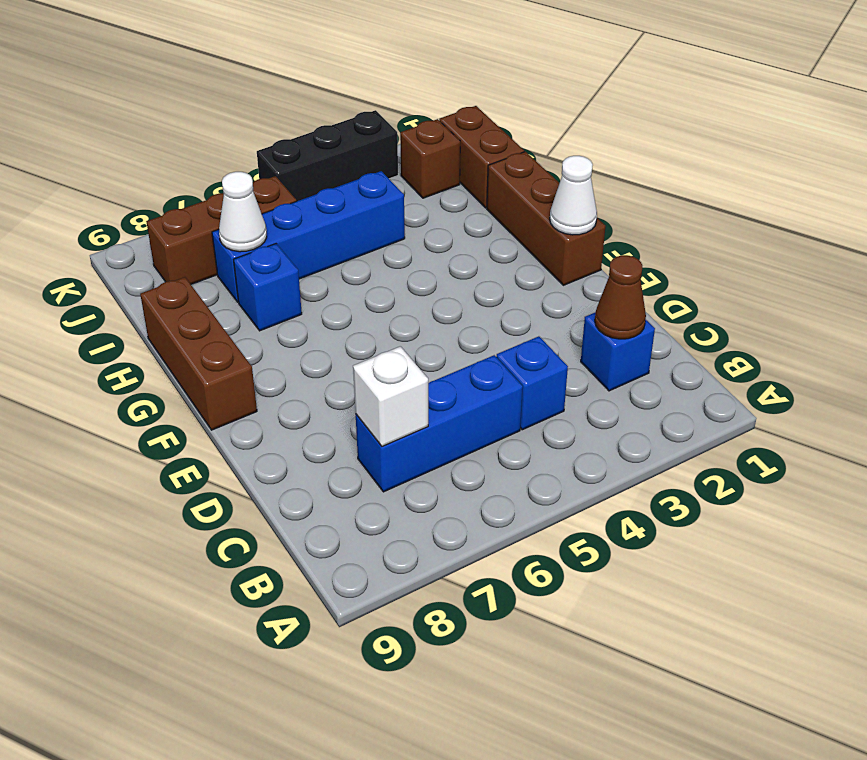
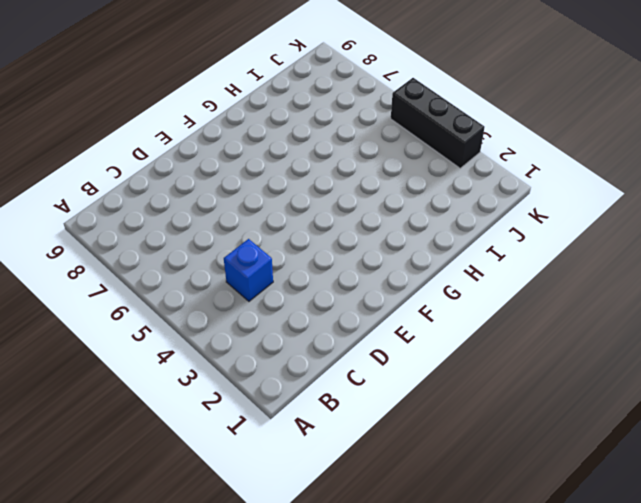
none -> blue 1x1 brick [581,313,655,391]
none -> blue 1x3 brick [356,355,523,492]
none -> brown 1x3 brick [487,152,605,285]

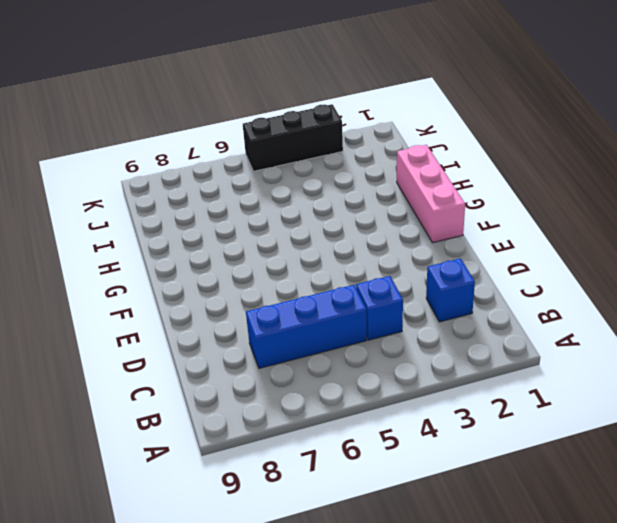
pink 1x3 brick [397,145,465,243] -> brown 1x3 brick [487,152,605,285]
none -> brown 1x3 brick [140,277,257,430]
none -> blue 1x1 brick [234,244,302,331]
none -> brown 1x2 brick [439,106,524,208]

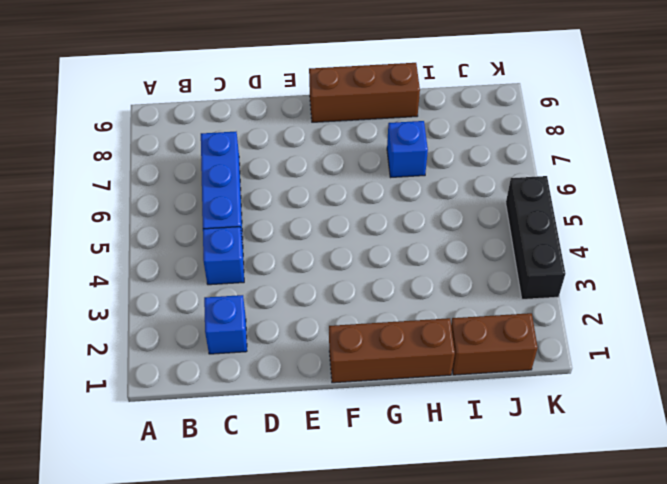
none -> blue 1x4 brick [212,171,405,302]
none -> brown 1x1 brick [400,119,460,198]
none -> brown 1x3 brick [147,176,296,284]

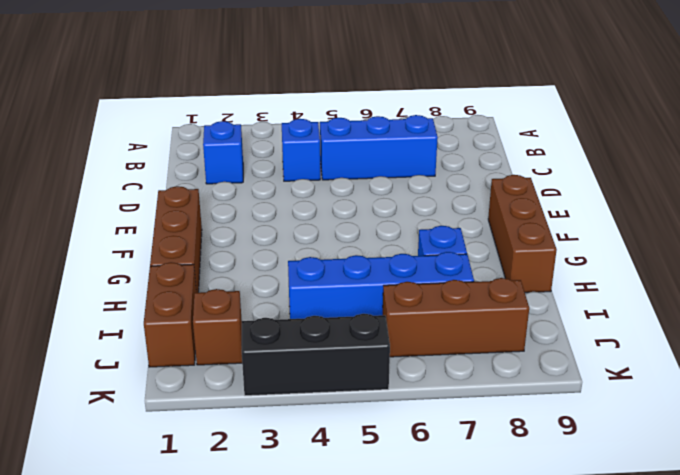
none -> brown 1x1 cone [595,255,646,339]
none -> white 1x1 brick [353,346,428,446]
none -> white 1x1 cone [550,156,597,235]

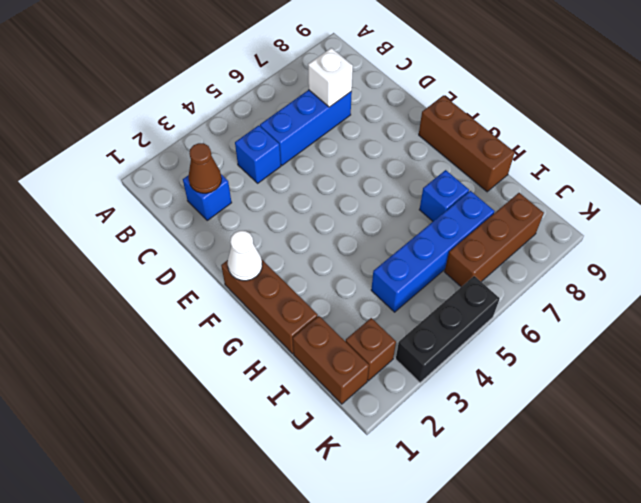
none -> white 1x1 cone [219,172,267,252]

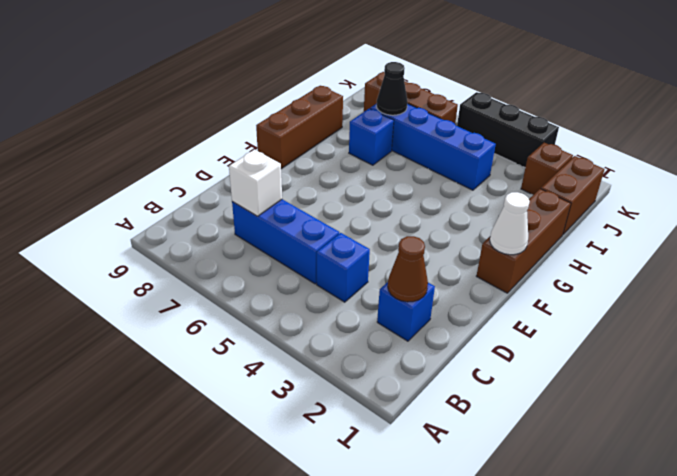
black 1x1 cone [376,62,408,115] -> white 1x1 cone [219,172,267,252]

